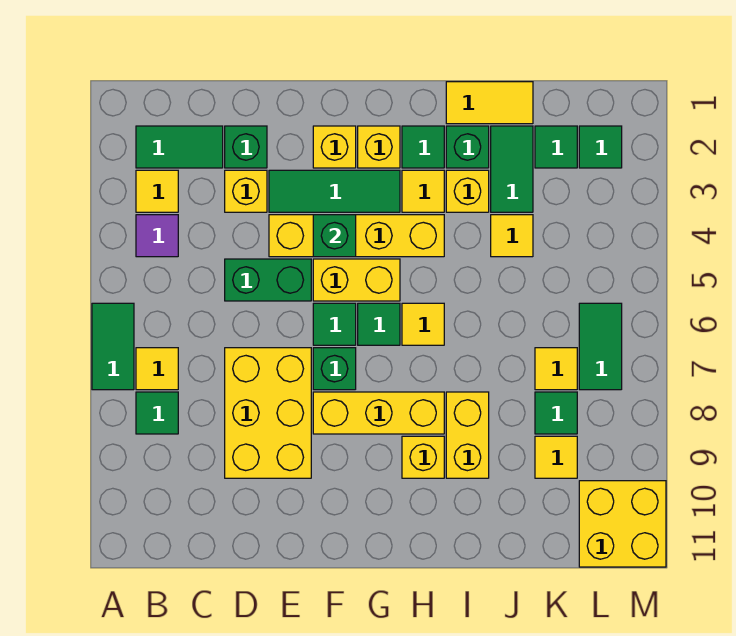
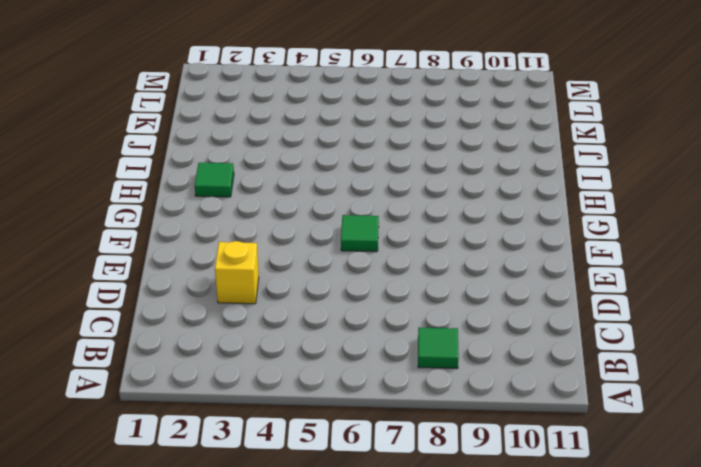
none -> green 1x2 tile [92,303,134,390]
none -> green 1x2 tile [136,126,223,168]
none -> yellow 1x1 tile [136,170,178,212]
none -> purple 1x1 tile [136,215,178,257]

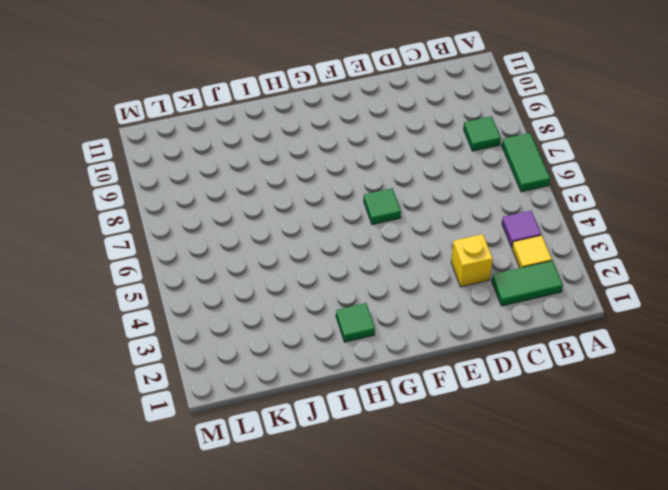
none -> yellow 1x1 tile [136,348,178,390]
none -> green 1x1 brick [225,126,267,168]
none -> green 1x2 brick [225,259,311,301]
none -> yellow 2x3 brick [225,348,311,478]

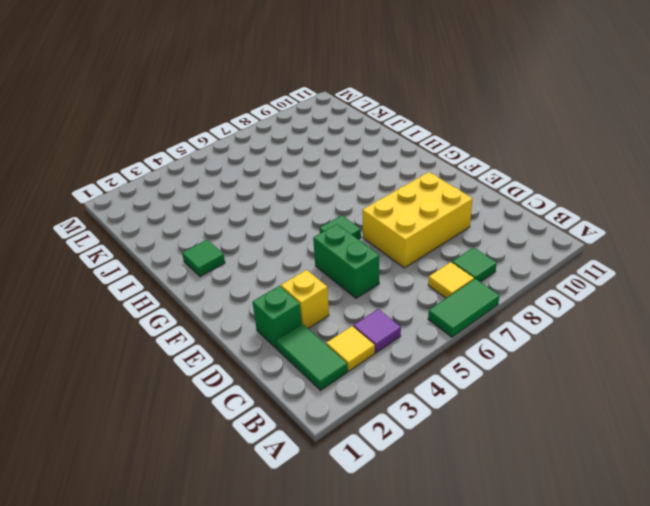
none -> green 1x3 tile [269,170,400,212]
none -> yellow 1x4 brick [269,215,444,257]
none -> yellow 1x1 brick [313,126,356,168]
none -> yellow 1x2 brick [313,259,400,301]

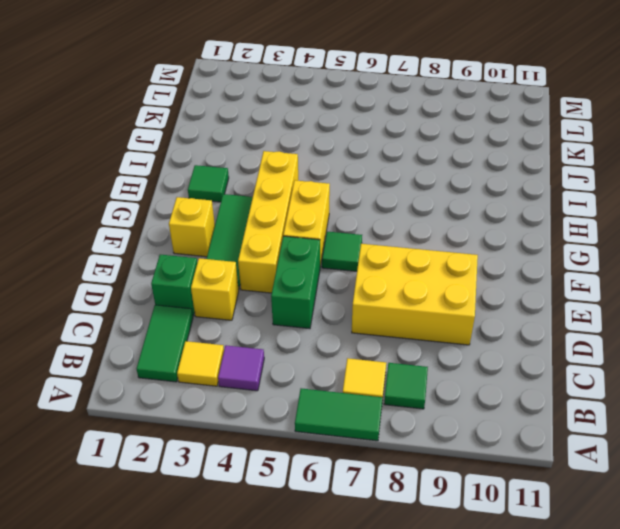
none -> green 1x1 brick [313,348,356,390]
none -> yellow 1x3 brick [313,392,444,434]
none -> yellow 1x1 brick [358,126,400,168]
none -> green 1x1 tile [358,303,400,345]

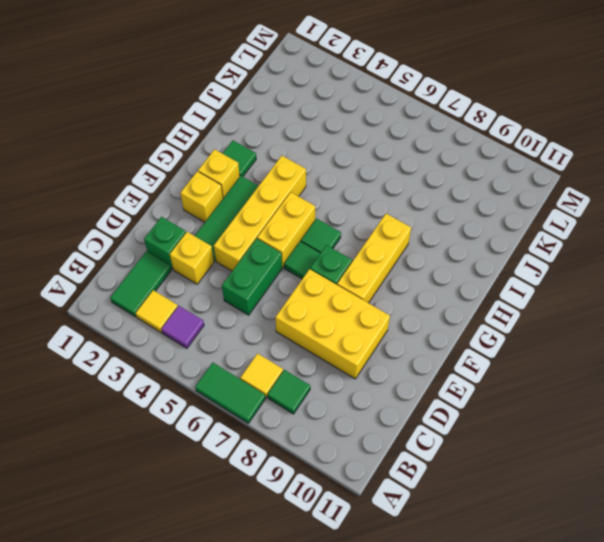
none -> yellow 1x1 tile [402,170,444,212]
none -> yellow 1x1 tile [402,303,444,345]
none -> yellow 1x1 brick [402,436,444,478]
none -> yellow 1x2 tile [446,82,533,124]

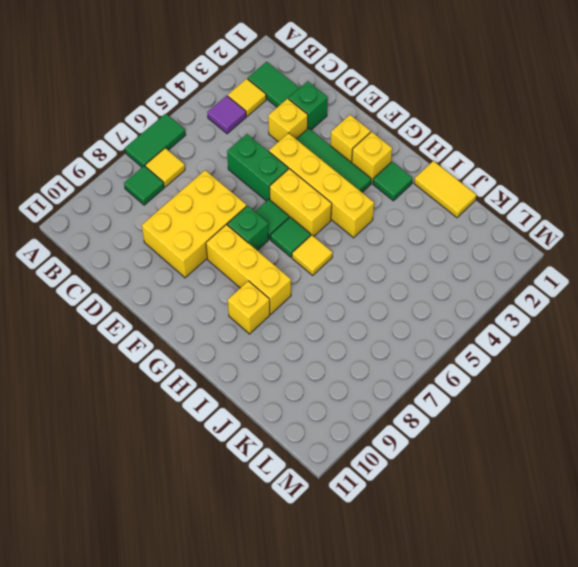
none -> yellow 1x1 tile [402,170,444,212]
none -> green 1x1 brick [446,126,489,168]
none -> yellow 1x1 brick [446,170,489,212]
none -> yellow 1x2 brick [446,392,489,478]

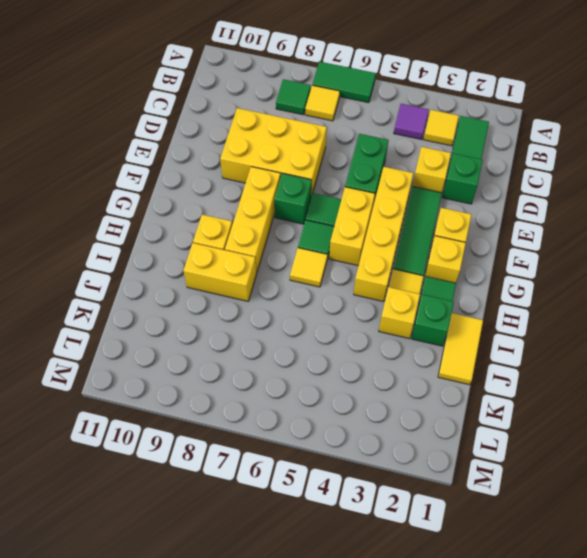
none -> green 1x2 tile [491,126,533,212]
none -> yellow 1x1 tile [491,215,533,257]
none -> green 1x1 tile [535,126,577,168]
none -> yellow 1x1 tile [535,348,577,390]

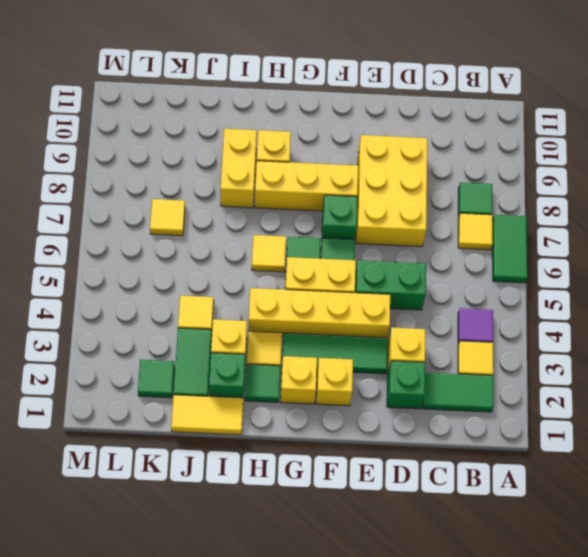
none -> green 1x1 tile [535,392,577,434]
none -> yellow 1x1 tile [535,436,577,478]
none -> green 1x1 tile [579,126,622,168]
none -> green 1x2 tile [579,303,622,390]

